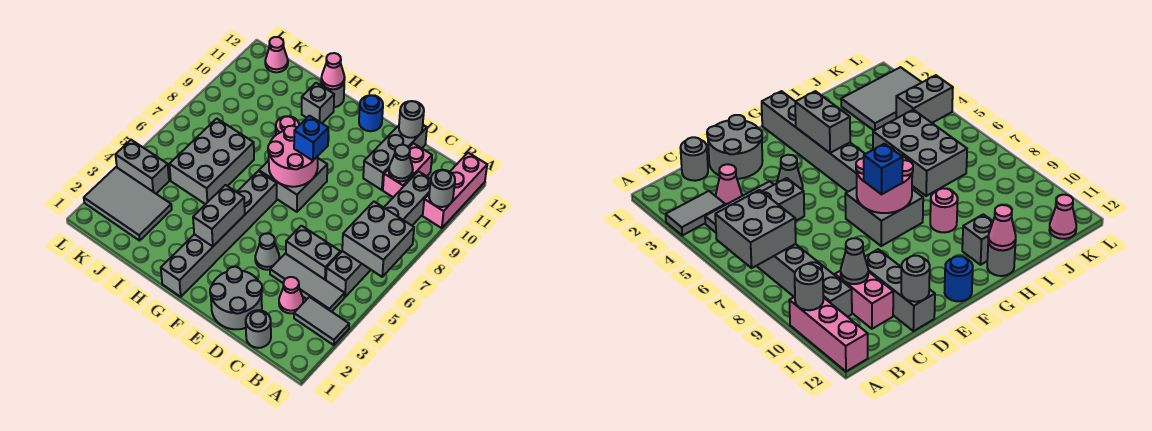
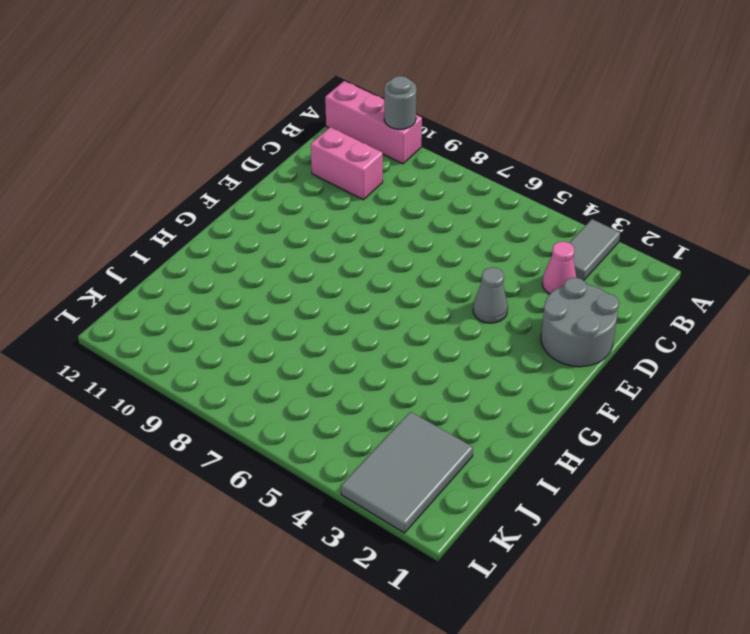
none -> grey 1x3 tile [270,253,345,312]
none -> grey 1x6 brick [326,171,431,297]
none -> grey 1x1 round brick [246,310,271,348]

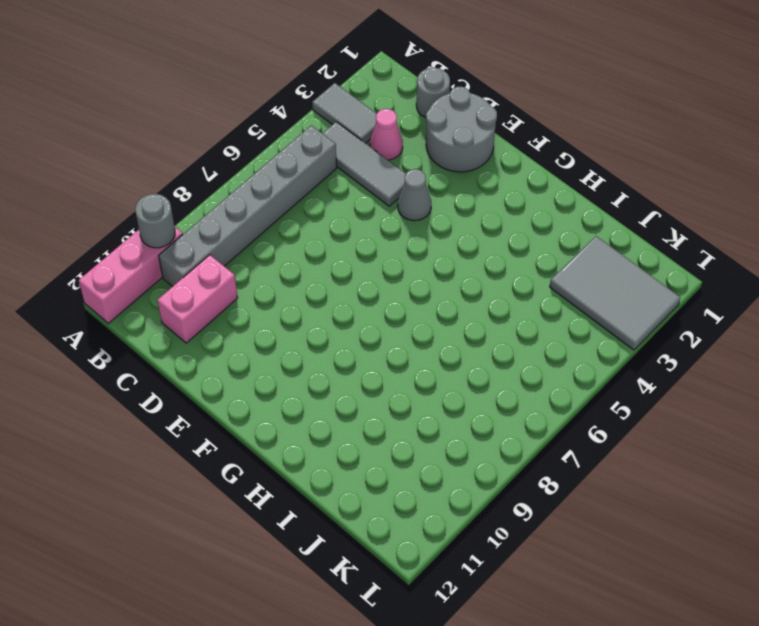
none -> grey 1x2 brick [286,226,340,280]
none -> grey 1x3 brick [363,125,427,190]
none -> grey 2x2 brick [259,158,327,212]

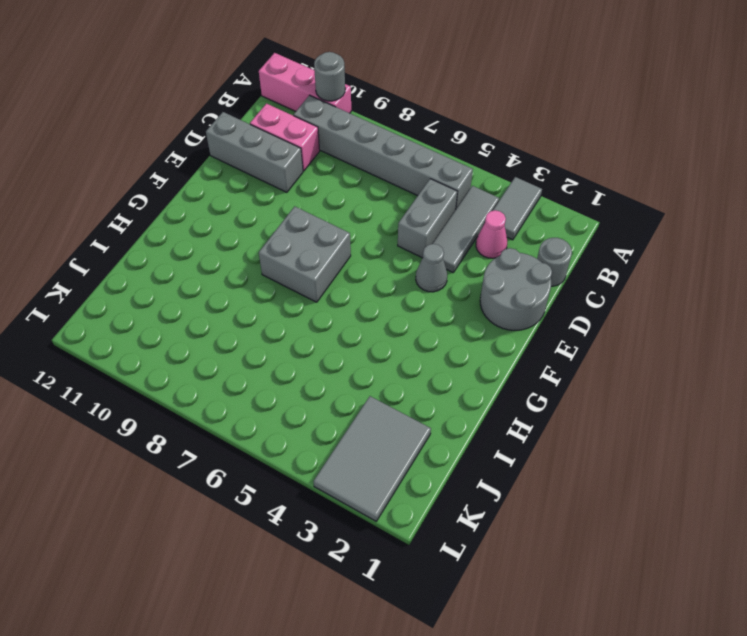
none -> blue 1x1 round brick [359,95,383,131]
none -> grey 1x6 brick [161,171,277,297]
none -> pink 1x1 round brick [276,116,299,135]

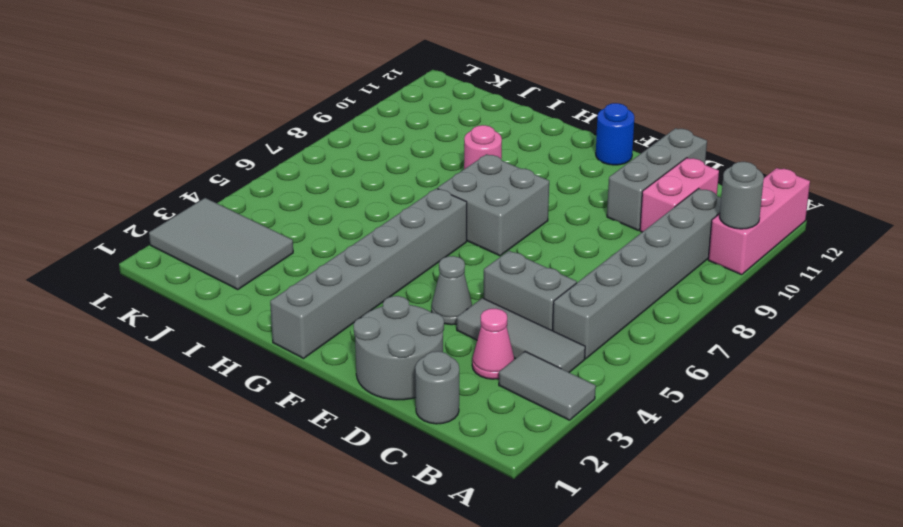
none -> grey 1x1 brick [302,83,334,123]
none -> grey 1x1 round brick [321,81,344,107]
none -> grey 2x3 brick [169,119,254,204]

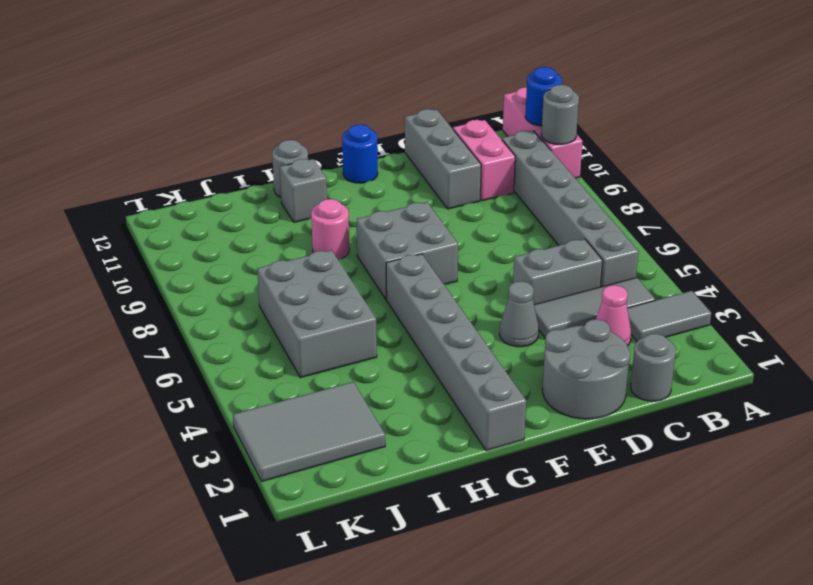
blue 1x1 round brick [525,67,562,126] -> none
none -> grey 1x2 brick [116,140,169,194]
none -> pink 1x1 cone [265,37,288,72]
none -> grey 2x2 brick [342,202,414,277]

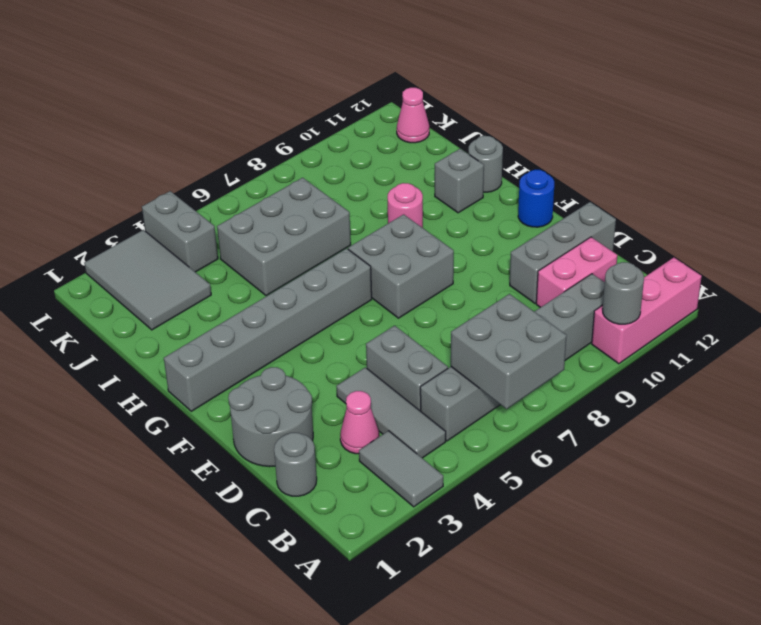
none -> grey 1x1 cone [255,233,279,270]
none -> grey 1x1 cone [389,145,413,181]
none -> grey 1x1 round brick [399,101,424,138]

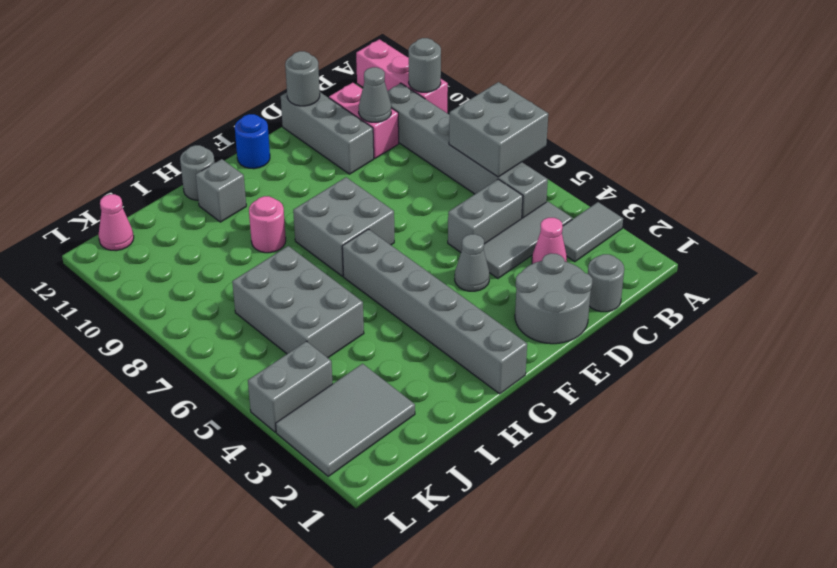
none -> pink 2x2 round brick [268,126,318,187]
none -> grey 1x2 brick [193,185,245,247]
none -> pink 1x1 cone [321,53,345,89]

